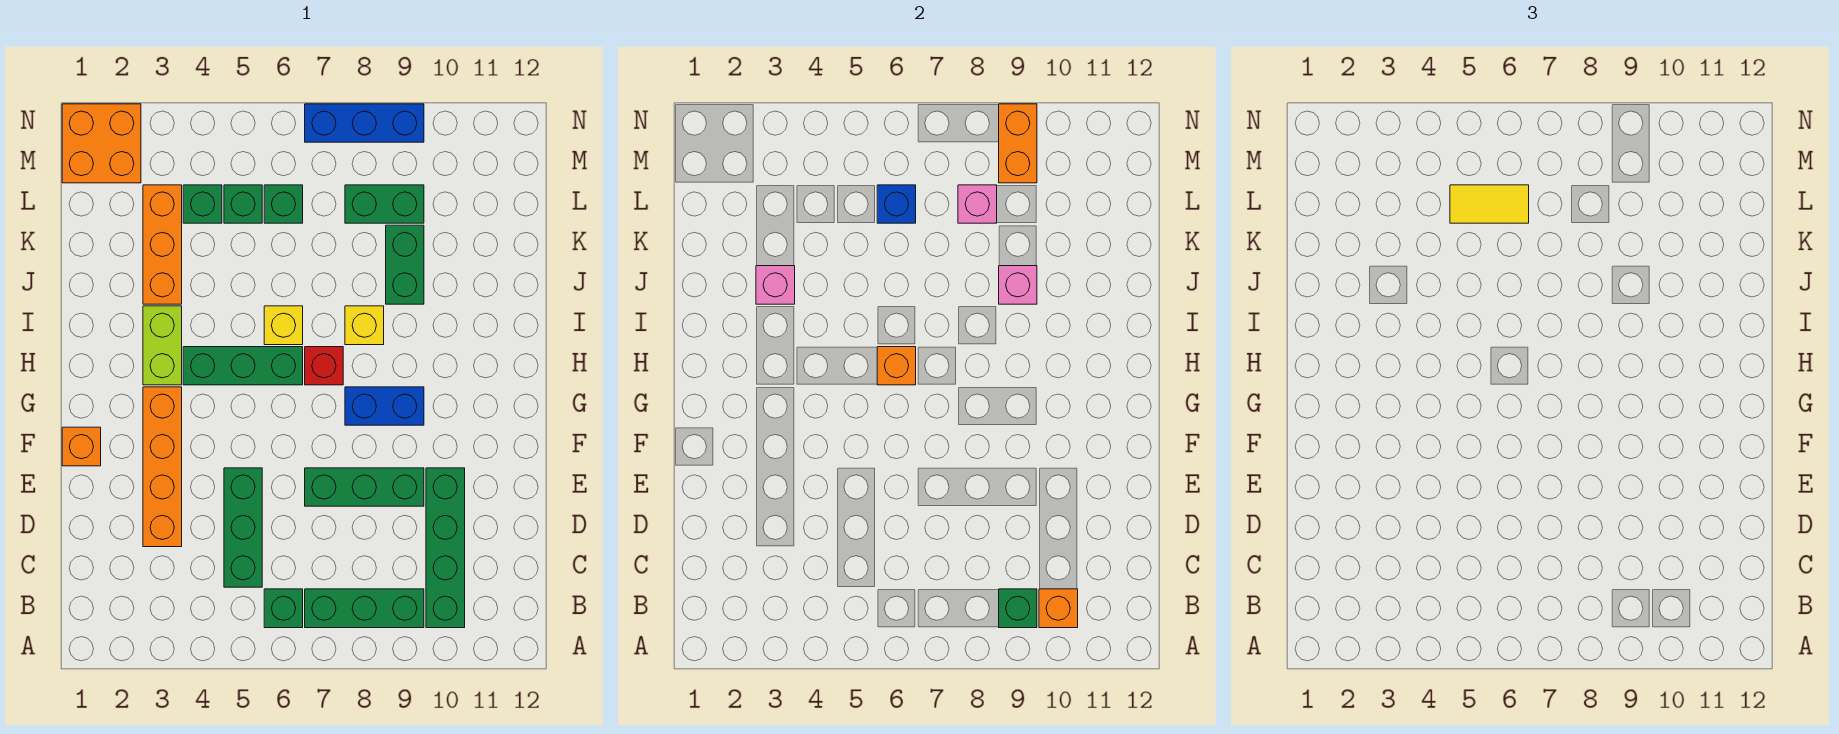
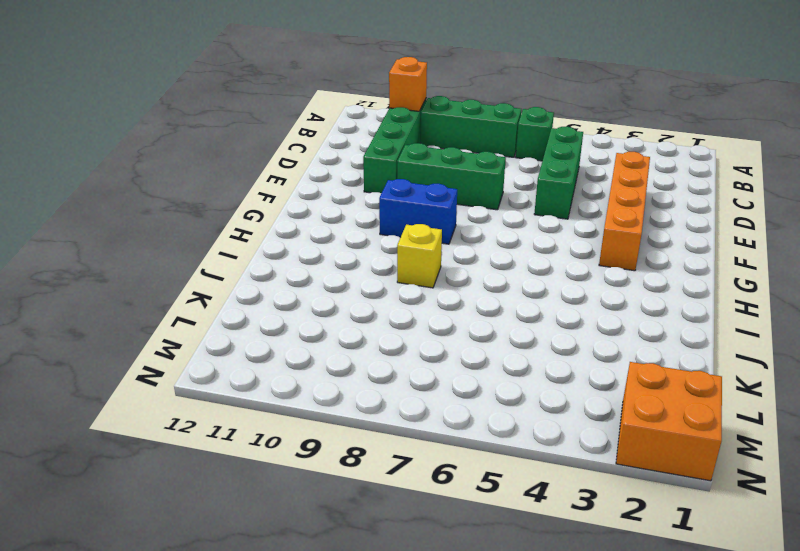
none -> orange 1x1 brick [62,427,101,466]
none -> lime 1x2 brick [143,306,182,385]
none -> green 1x3 brick [183,347,303,385]
none -> red 1x1 brick [305,347,343,385]

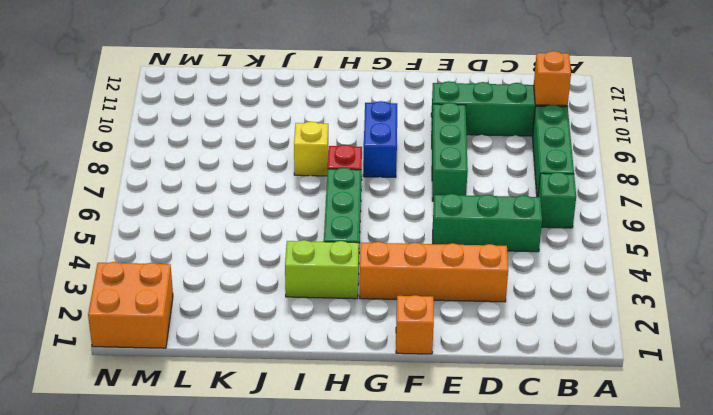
none -> yellow 1x1 brick [264,306,303,345]
none -> orange 1x3 brick [143,185,182,304]
none -> green 1x2 brick [386,225,424,304]
none -> green 1x1 brick [183,185,222,223]

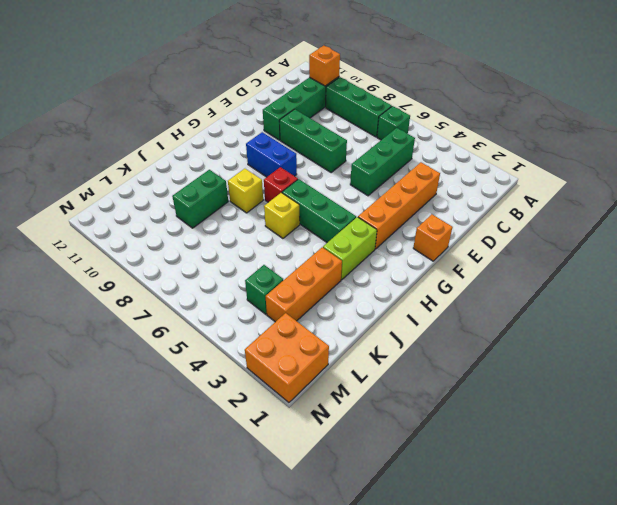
none -> green 1x1 brick [224,185,262,223]
none -> green 1x1 brick [264,185,303,223]
none -> green 1x2 brick [345,185,424,223]
none -> blue 1x3 brick [305,104,424,142]

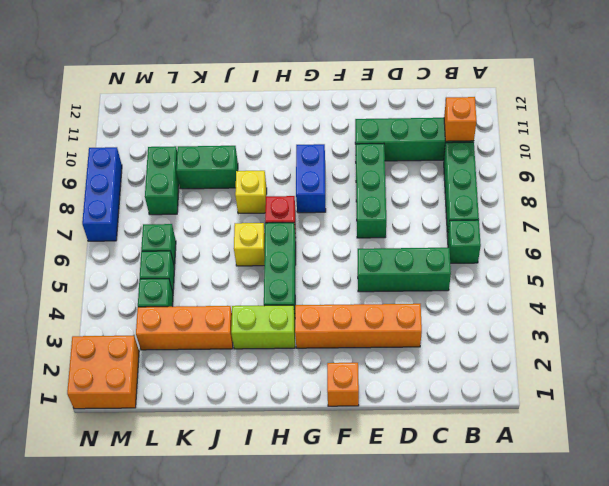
none -> green 1x1 brick [999,589,1037,628]
none -> orange 1x1 brick [877,347,916,385]
none -> pink 1x1 brick [756,266,795,304]
none -> pink 1x1 brick [999,266,1037,304]

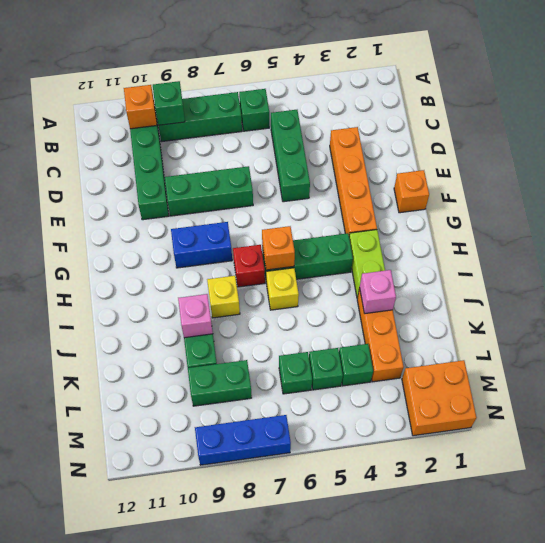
none -> blue 1x1 brick [877,185,916,223]
none -> pink 1x1 brick [958,185,997,223]
none -> orange 1x2 brick [999,104,1037,183]
none -> yellow 1x2 tile [1450,185,1529,223]

